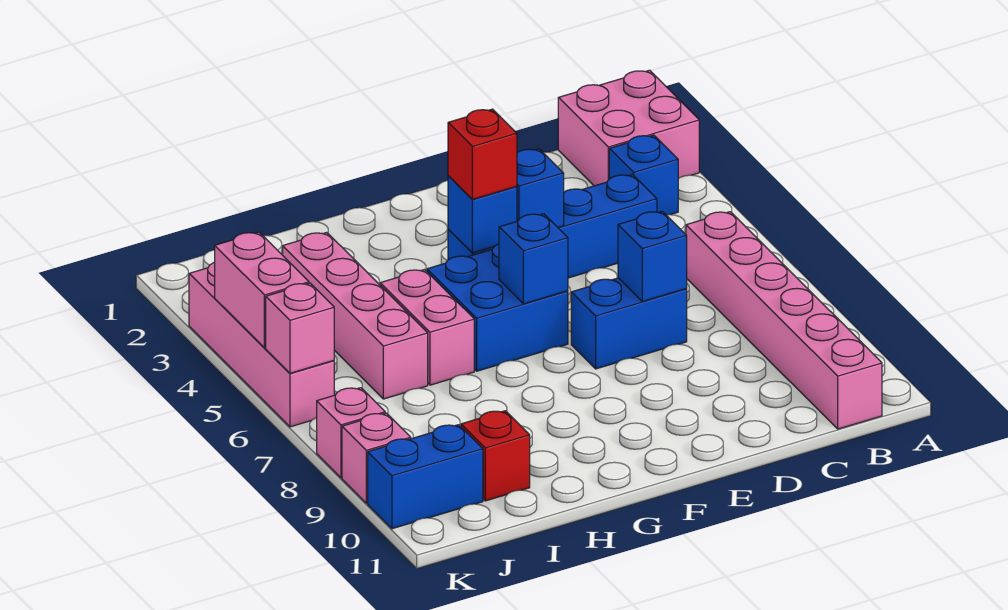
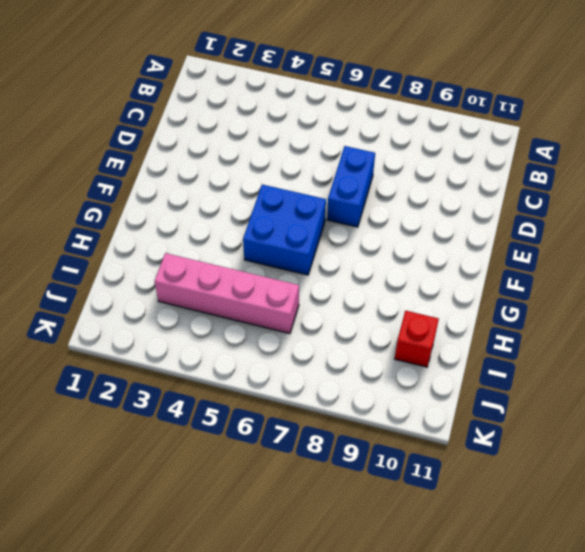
none -> pink 2x2 brick [558,70,699,186]
none -> blue 1x1 brick [609,135,678,215]
none -> pink 1x6 brick [686,212,882,429]

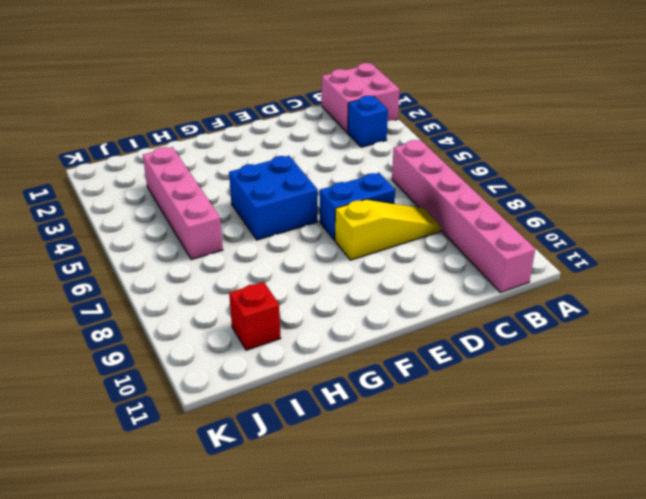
yellow 1x3 slope [335,199,441,260] -> none
none -> blue 1x4 brick [448,175,657,278]
none -> pink 1x2 brick [380,270,474,385]
none -> blue 1x2 brick [368,425,483,529]

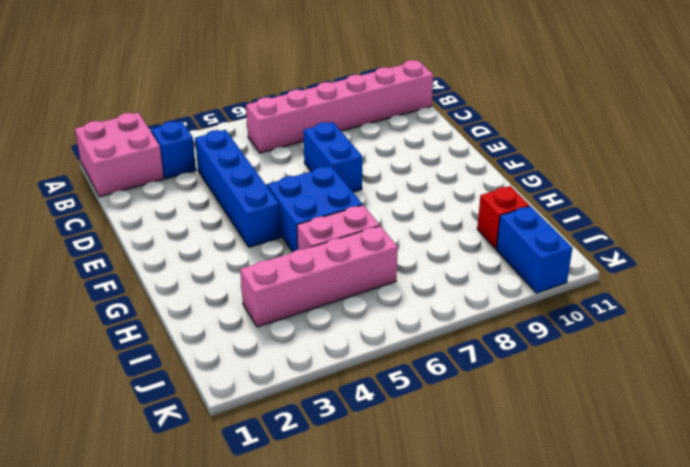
none -> pink 1x4 brick [189,262,334,427]
none -> pink 1x1 brick [317,388,385,478]
none -> pink 1x1 brick [342,413,411,503]

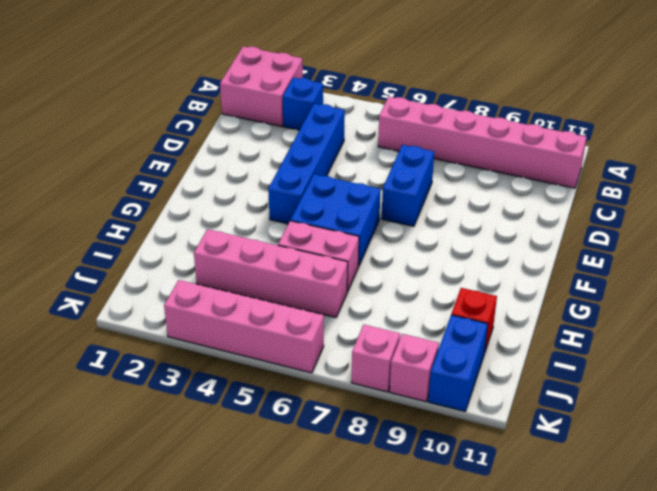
none -> blue 1x1 brick [618,211,687,302]
none -> blue 1x1 brick [517,149,564,227]
none -> blue 1x1 brick [448,176,517,253]

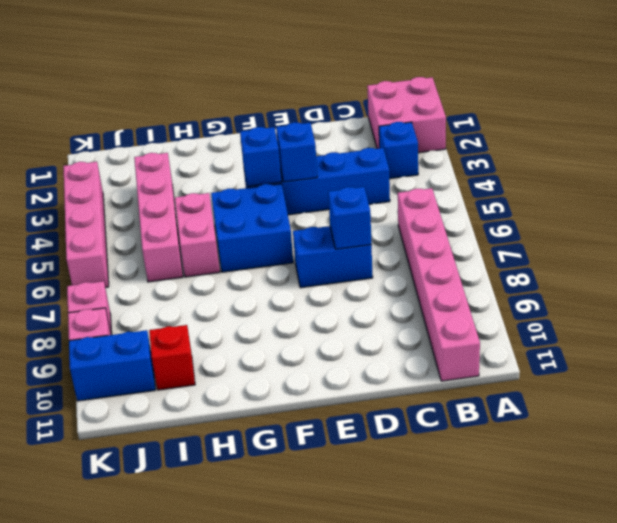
none -> blue 1x1 brick [499,214,568,304]
none -> pink 1x2 brick [215,232,309,348]
none -> pink 1x1 brick [266,283,334,373]

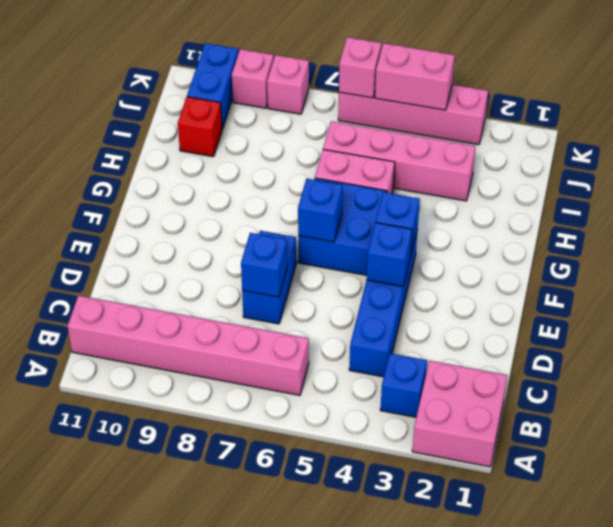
none -> red 1x1 brick [448,109,517,199]

